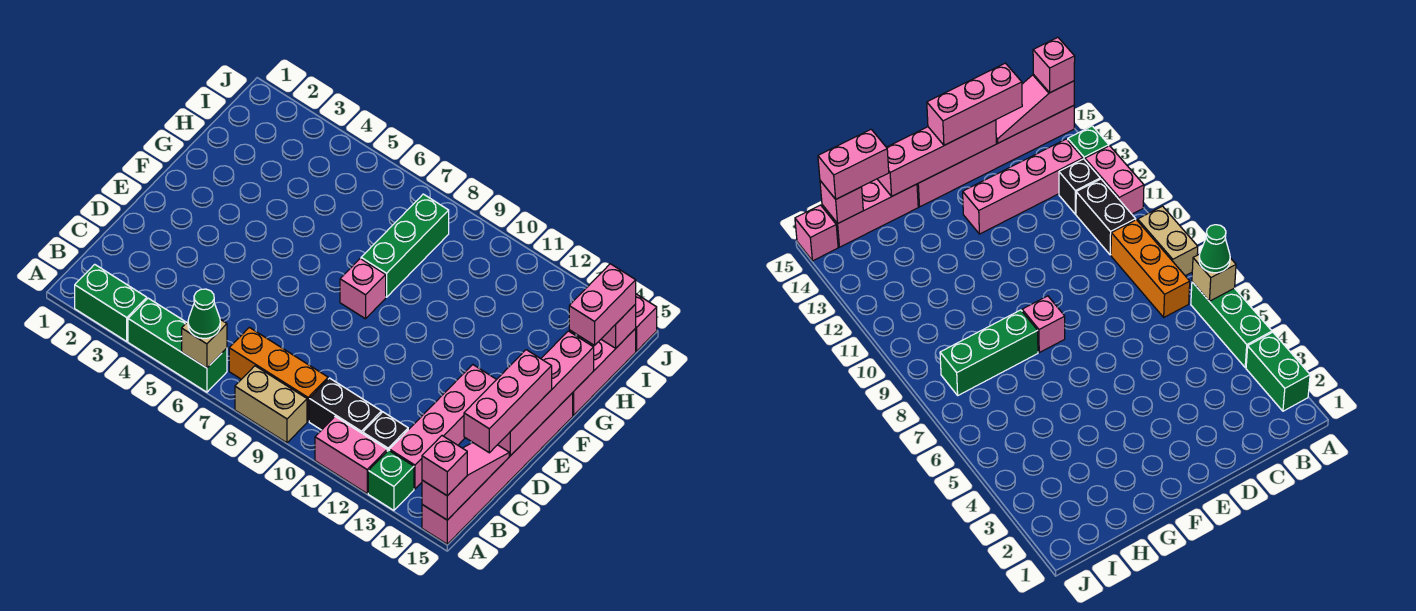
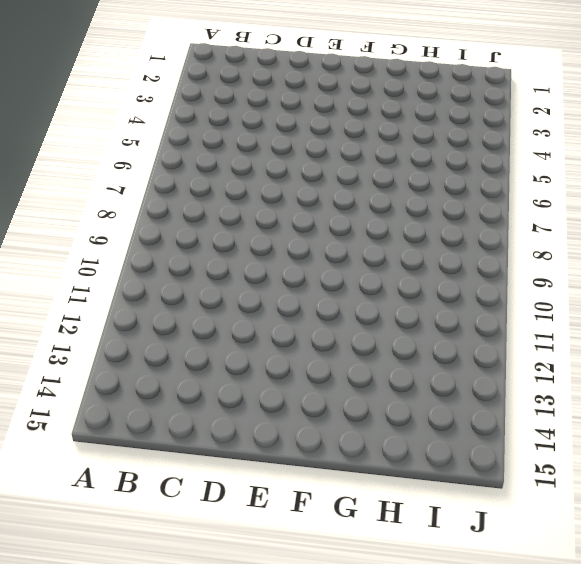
none -> green 1x2 brick [75,264,147,341]
none -> green 1x3 brick [128,298,227,392]
none -> tan 1x2 brick [235,366,307,443]

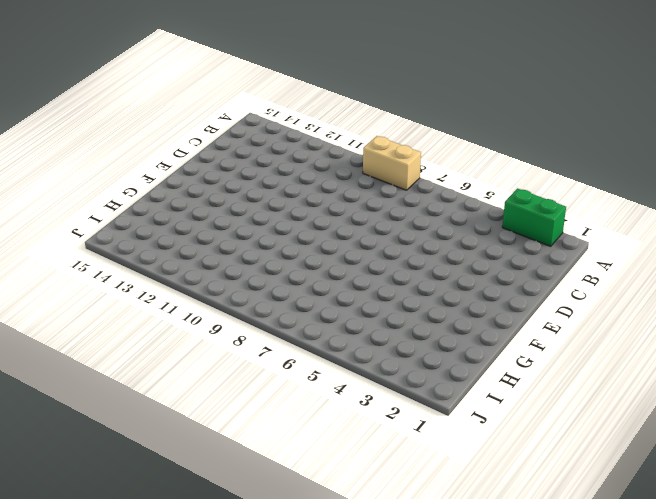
none -> green 1x3 brick [128,298,227,392]
none -> pink 1x2 brick [315,417,387,493]
none -> green 1x1 brick [368,450,414,510]

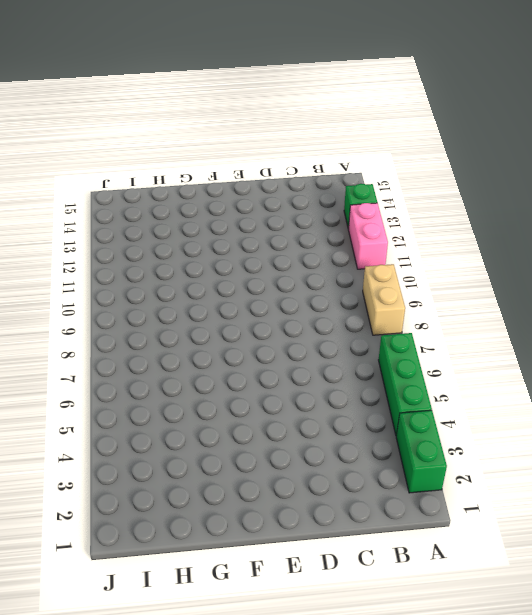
none -> pink 1x6 brick [422,393,573,544]
none -> orange 1x3 brick [229,327,328,421]
none -> black 1x2 brick [309,378,382,434]

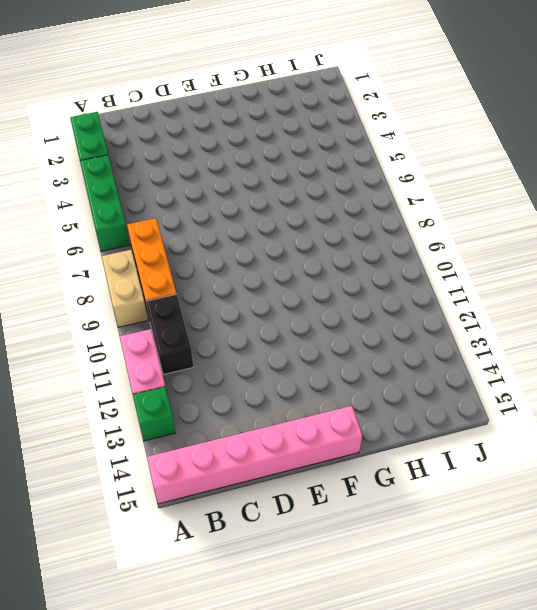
none -> black 1x1 brick [363,412,408,451]
none -> pink 1x4 brick [390,365,497,489]
none -> pink 1x1 brick [340,259,386,319]

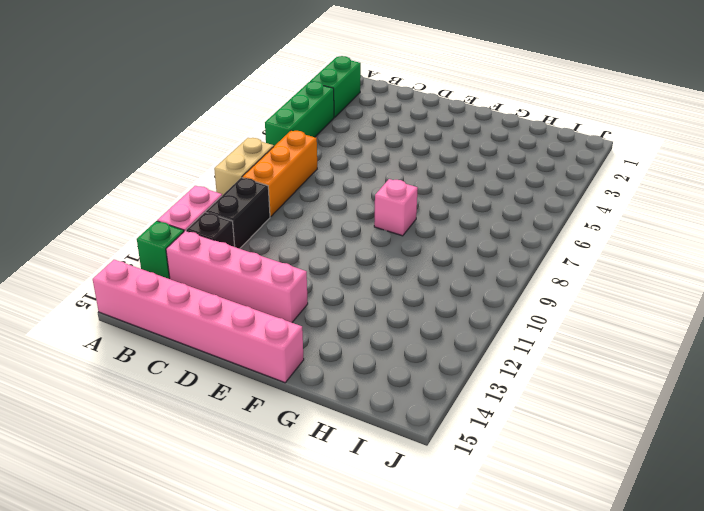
none -> green 1x3 brick [361,194,449,297]
none -> pink 1x3 brick [573,329,636,416]
none -> pink 1x1 brick [635,294,657,351]

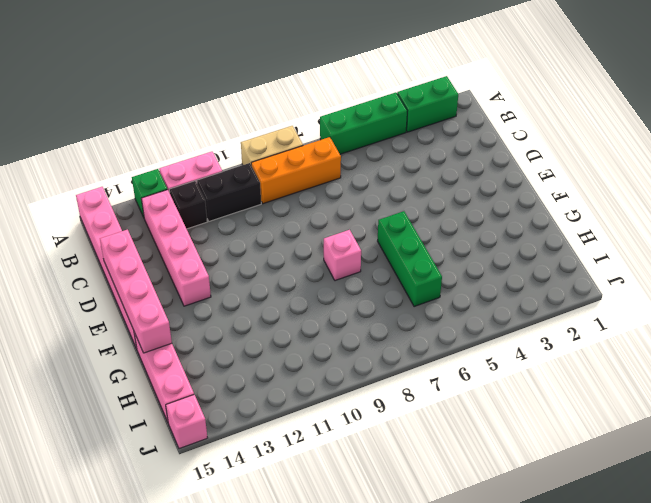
green 1x3 brick [378,211,442,307] -> green 1x3 brick moved to [361,194,449,297]
none -> tan 1x1 brick [182,320,227,368]
none -> pink 1x3 slope [422,442,509,520]
none -> pink 1x1 brick [601,304,636,348]

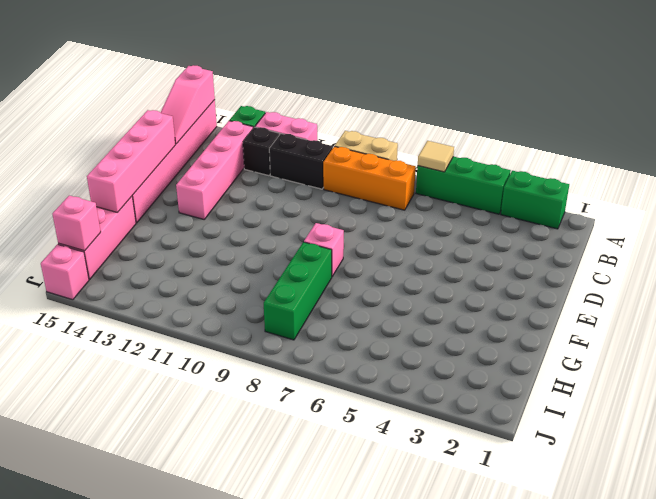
tan 1x1 tile [418,141,454,172] -> tan 1x1 brick [182,320,227,368]
none -> green 1x1 cone [188,289,220,339]
none -> pink 1x1 brick [422,436,467,496]
none -> pink 1x3 brick [464,350,552,453]

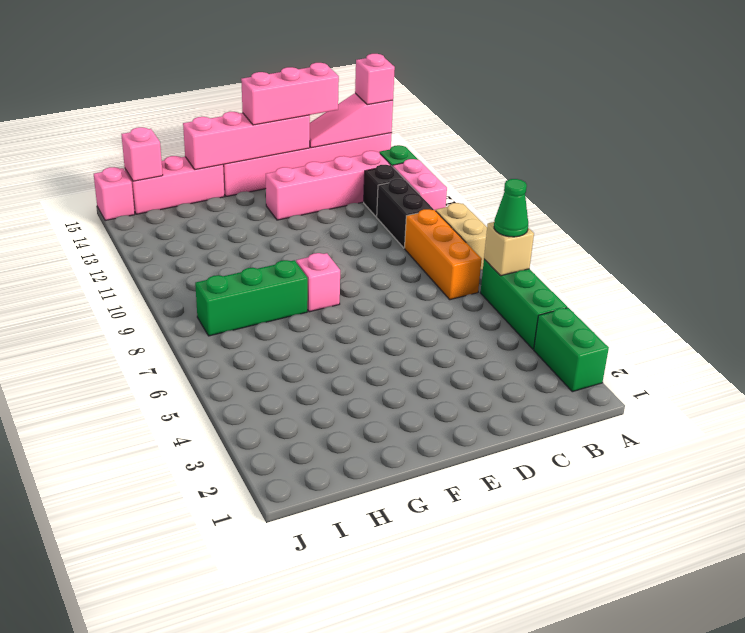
none -> pink 1x2 brick [569,264,636,345]

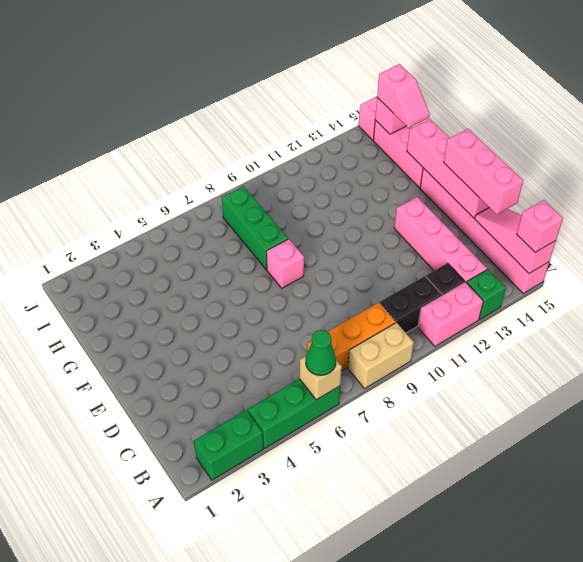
pink 1x2 slope [377,64,430,128] -> pink 1x2 brick [569,264,636,345]

